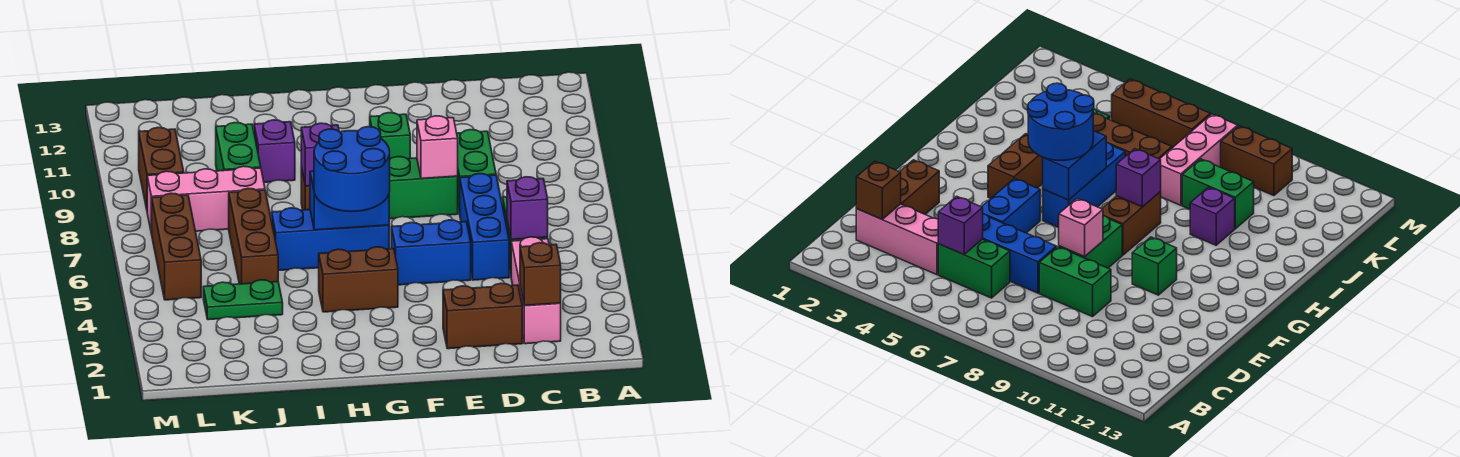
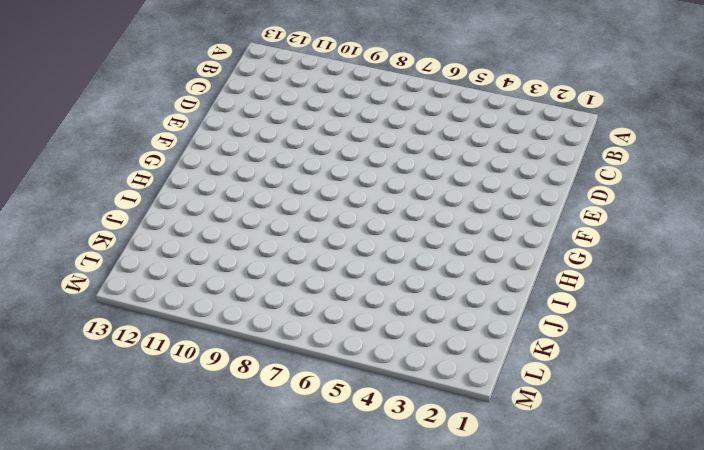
none -> pink 1x3 brick [511,237,561,344]
none -> green 1x2 brick [938,239,1010,298]
none -> brown 1x2 brick [443,283,522,349]

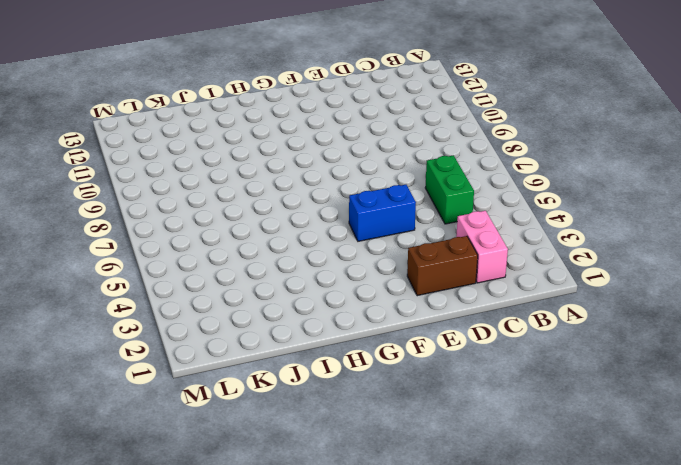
pink 1x2 brick [456,211,508,283] -> pink 1x3 brick [511,237,561,344]
none -> blue 1x3 brick [460,174,509,280]
none -> green 1x2 brick [457,130,496,214]
none -> green 1x2 brick [389,157,458,219]

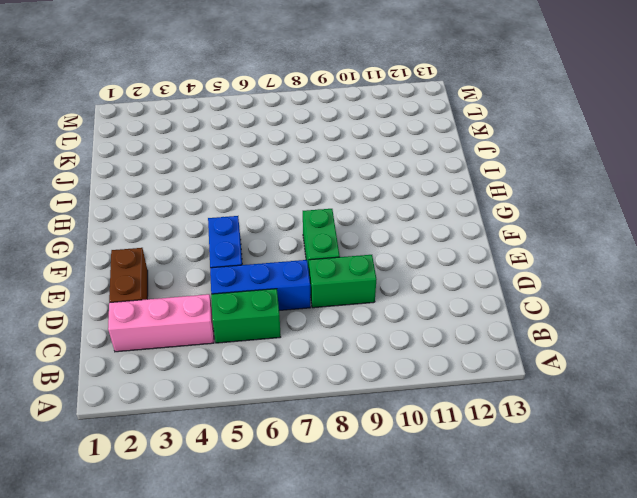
none -> green 1x1 brick [370,113,410,159]
none -> brown 1x2 brick [319,247,398,312]
none -> blue 1x3 brick [272,208,389,271]

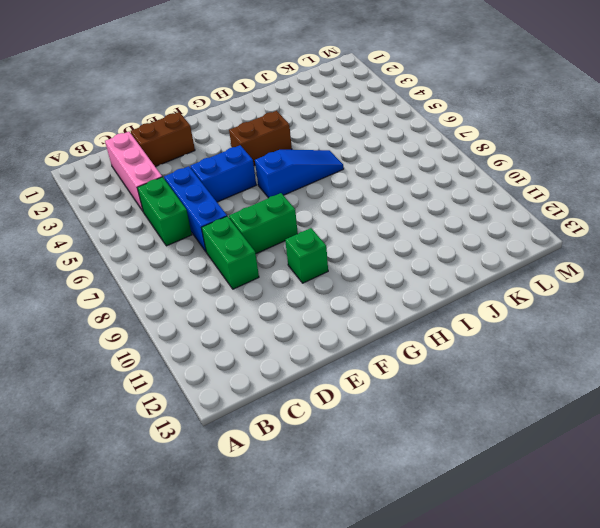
blue 1x3 slope [255,150,344,198] -> blue 1x3 brick [272,208,389,271]
none -> brown 1x2 brick [1102,192,1161,255]
none -> purple 1x1 brick [254,120,295,182]
none -> green 1x2 plate [203,280,283,320]

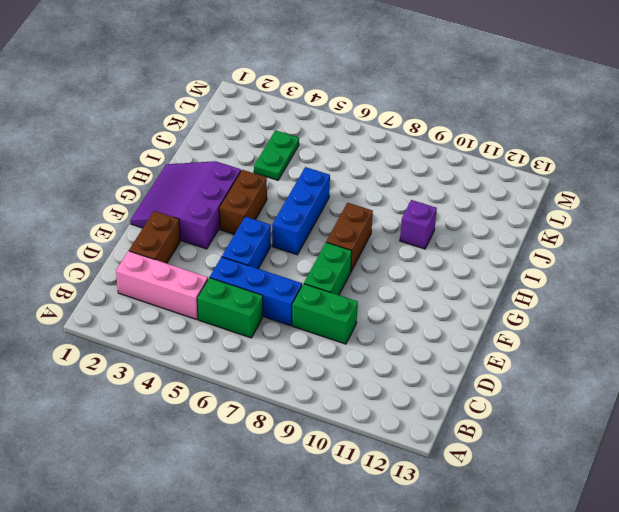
purple 3x3 slope [130,161,241,249] -> none
none -> green 1x1 brick [370,113,410,159]
none -> brown 1x3 brick [229,188,278,284]
none -> pink 1x3 brick [147,166,265,234]

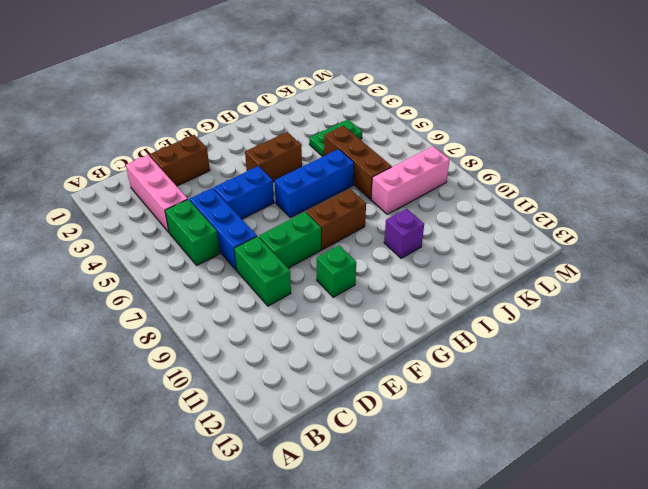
none -> green 1x2 brick [216,123,261,171]
none -> brown 1x3 brick [152,193,201,300]
none -> brown 1x2 brick [139,127,184,209]

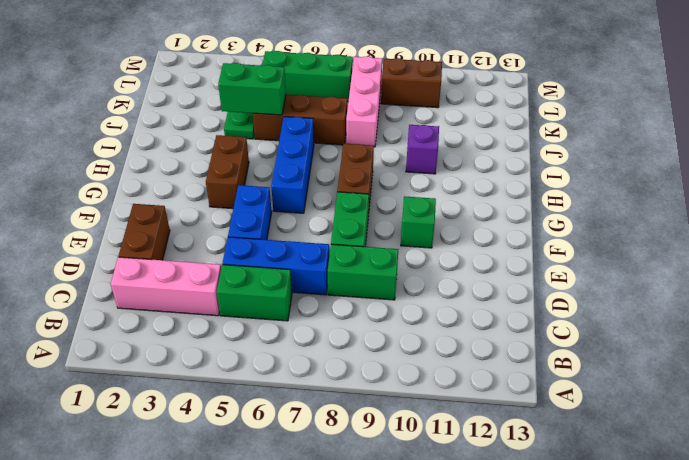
green 1x2 brick [218,63,286,115] -> green 1x2 brick moved to [216,123,261,171]
green 1x3 brick [262,51,353,102] -> brown 1x3 brick [152,193,201,300]
none -> brown 1x1 brick [520,243,561,305]
none -> purple 1x1 brick [507,177,548,240]
none -> pink 1x1 brick [417,116,458,179]

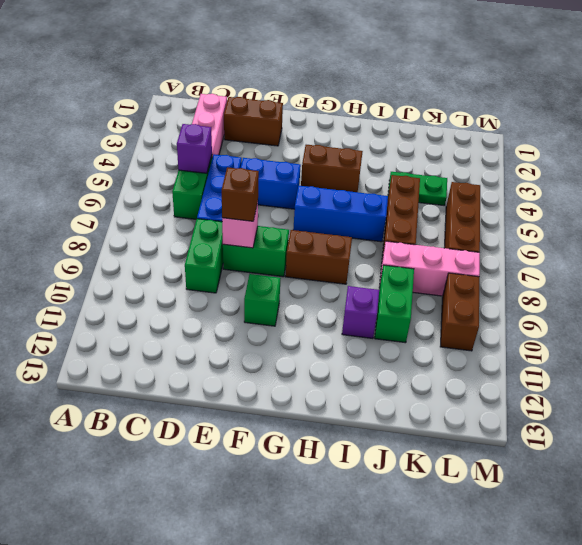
brown 1x1 brick [222,167,259,221] -> brown 1x1 brick moved to [520,243,561,305]
none -> blue 1x2 brick [310,171,389,230]
none -> purple 1x1 brick [301,123,339,186]
none -> blue 2x2 round brick [314,127,390,212]

